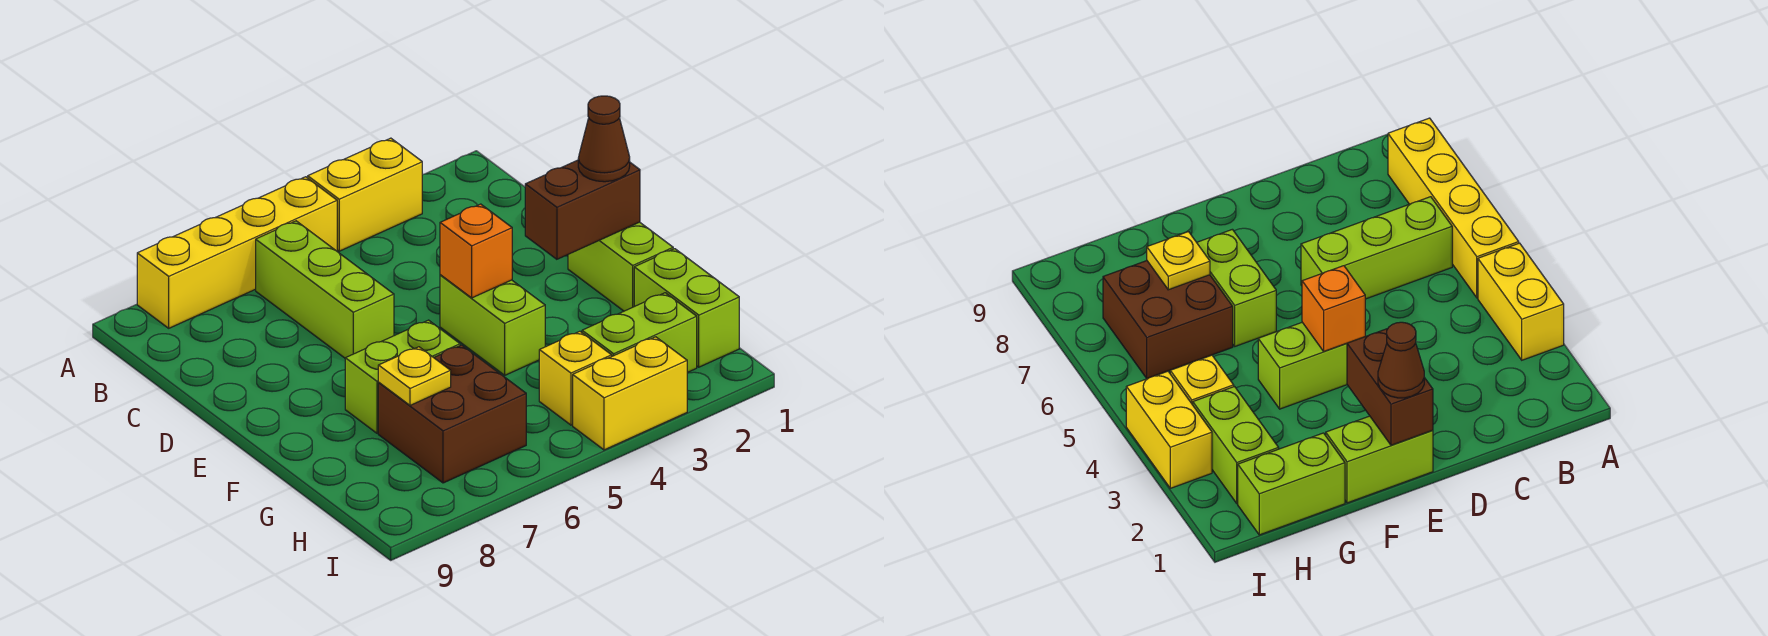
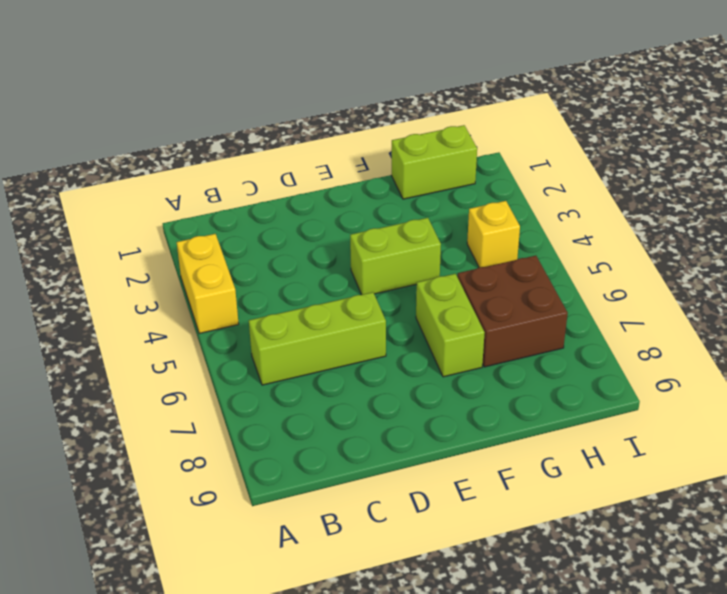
none -> yellow 1x4 brick [137,177,337,328]
none -> lime 1x2 brick [568,222,673,311]
none -> lime 1x2 brick [582,293,697,373]

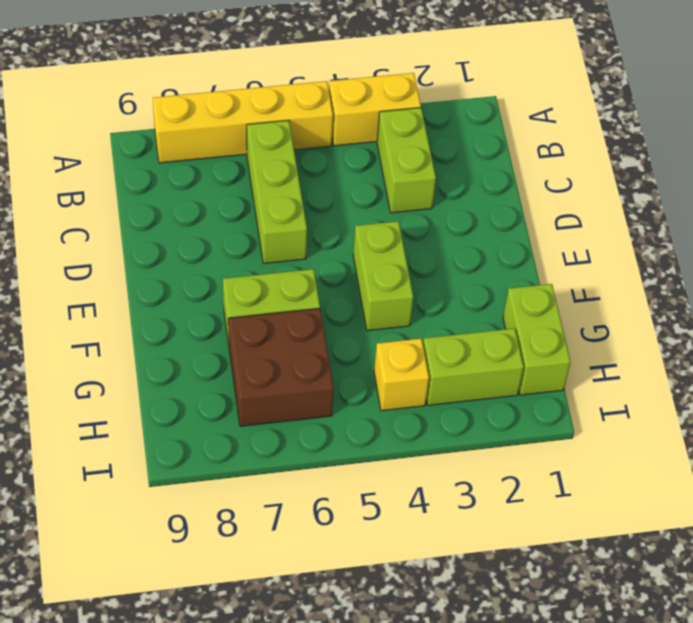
lime 1x2 brick [377,108,436,213] -> lime 1x2 brick moved to [568,222,673,311]
none -> yellow 1x2 brick [573,337,687,450]
none -> brown 1x2 brick [525,160,640,259]
none -> orange 1x1 brick [440,204,512,298]

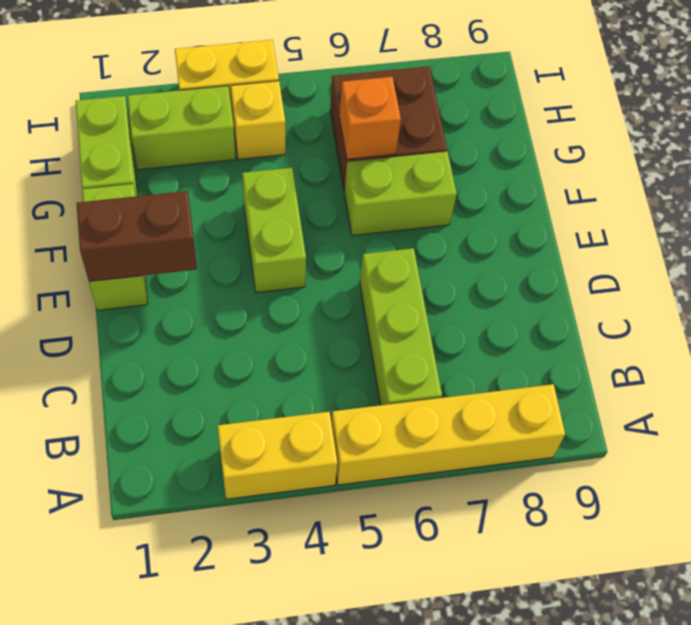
orange 1x1 brick [340,77,401,159] -> orange 1x1 brick moved to [440,204,512,298]
none -> yellow 1x1 plate [378,347,451,405]
none -> brown 1x1 cone [578,96,630,182]

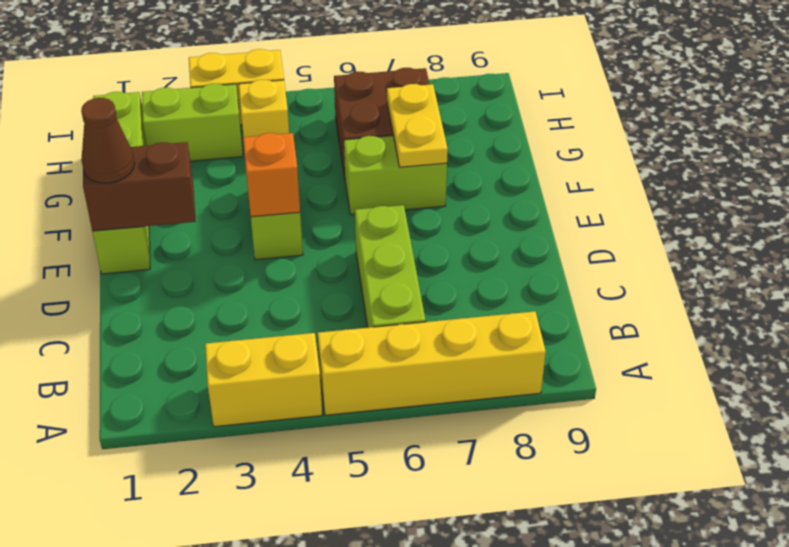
yellow 1x2 plate [387,84,448,167] -> yellow 1x1 plate [378,347,451,405]

